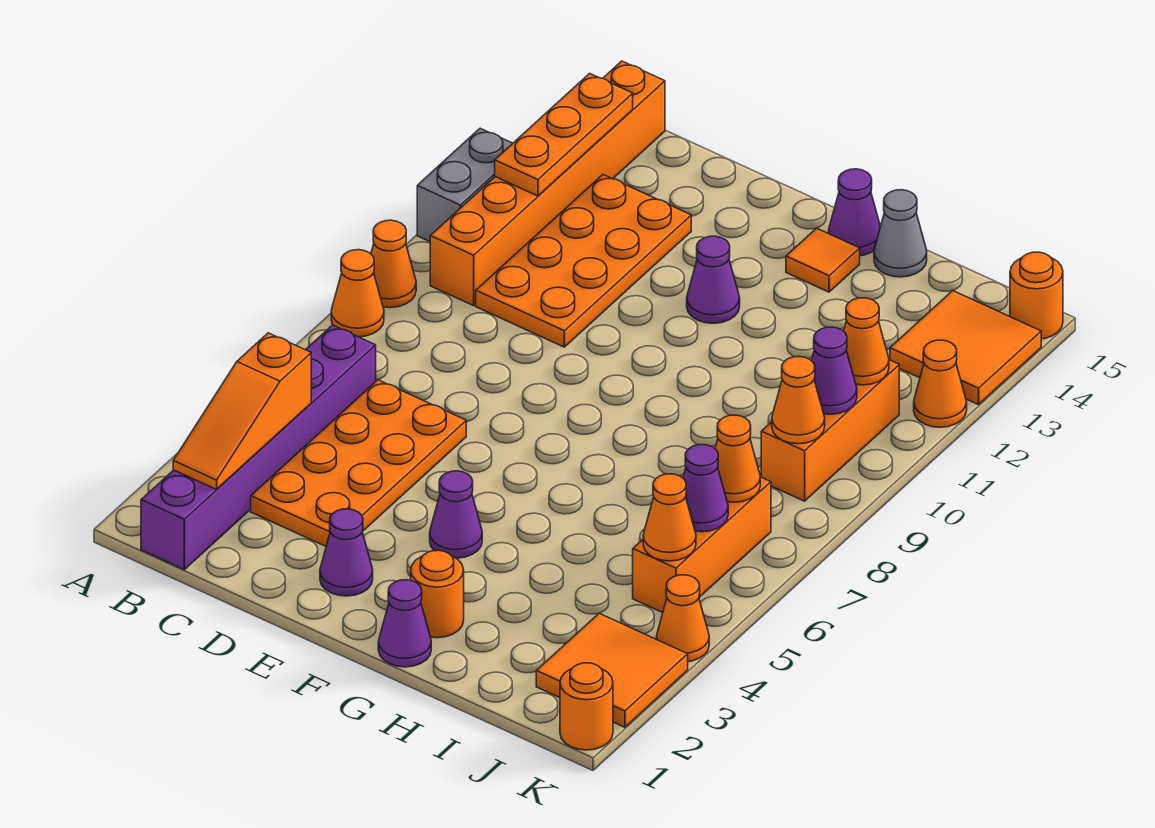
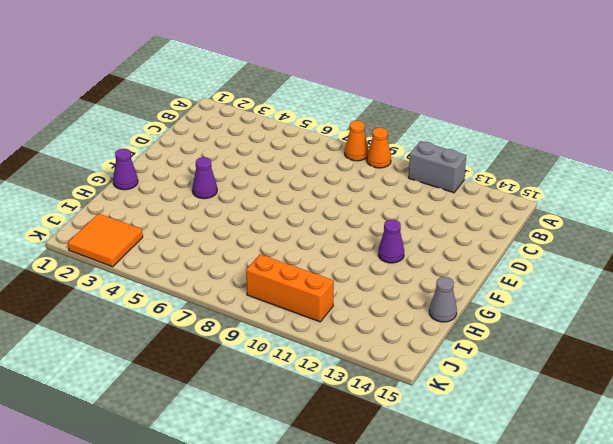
none -> purple 1x6 brick [141,325,376,569]
none -> orange 1x6 brick [430,61,665,306]
none -> orange 2x4 plate [251,380,466,546]
none -> orange 2x4 plate [476,175,691,347]

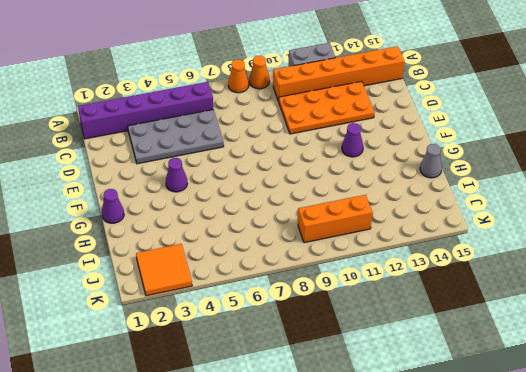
grey 2x4 plate [128,110,224,164] -> orange 2x4 plate [251,380,466,546]
none -> purple 1x1 cone [320,509,373,596]
none -> orange 1x1 round brick [411,550,464,638]
none -> orange 1x1 tile [786,228,860,292]
none -> purple 1x1 cone [829,169,880,256]

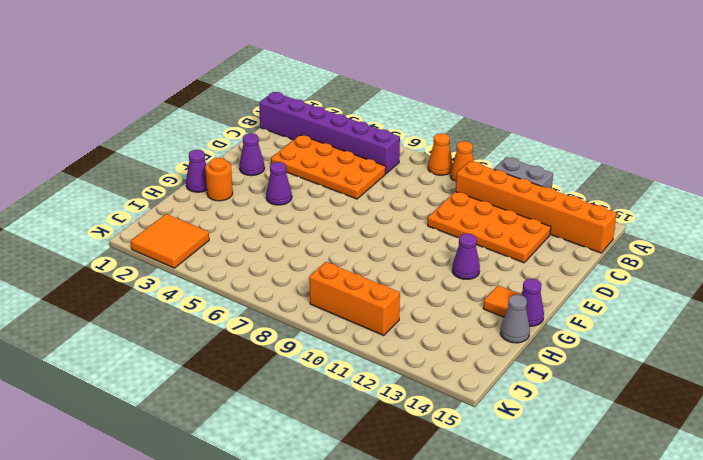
none -> orange 1x3 brick [633,477,771,613]
none -> orange 2x2 tile [890,291,1041,405]
none -> orange 1x1 round brick [560,663,613,750]
none -> orange 1x1 cone [656,575,709,662]

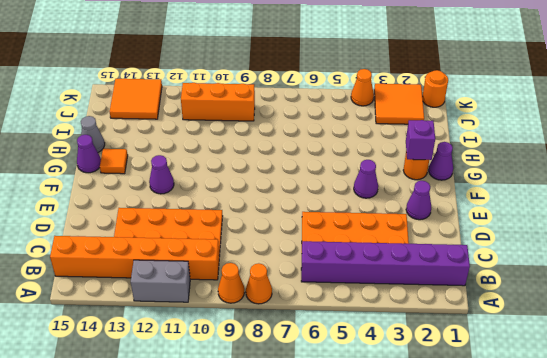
purple 1x1 brick [406,120,435,160] -> none
none -> orange 1x3 brick [633,477,771,613]
none -> orange 1x1 cone [914,340,967,427]
none -> orange 1x1 round brick [1010,252,1063,339]
none -> orange 1x3 slope [173,333,311,489]

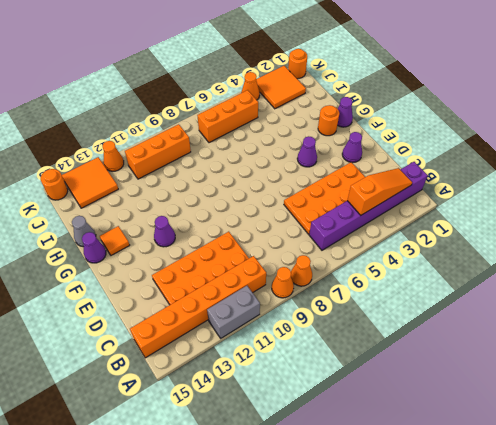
none -> orange 1x3 plate [495,73,633,196]
none -> orange 1x1 cone [643,474,696,561]
none -> purple 1x1 cone [683,445,728,532]
none -> orange 1x1 cone [715,415,760,502]

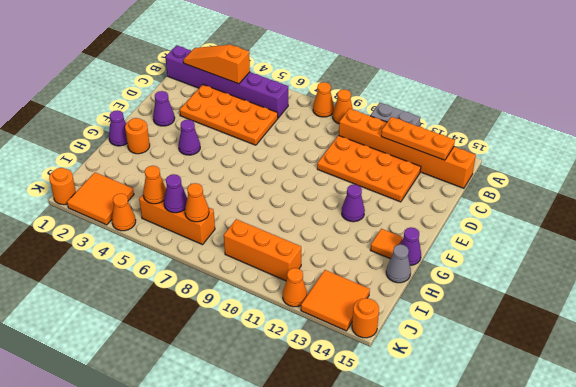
none -> orange 1x1 cone [772,356,825,444]
none -> purple 1x1 cone [812,327,857,414]
none -> orange 1x1 cone [844,298,889,385]

